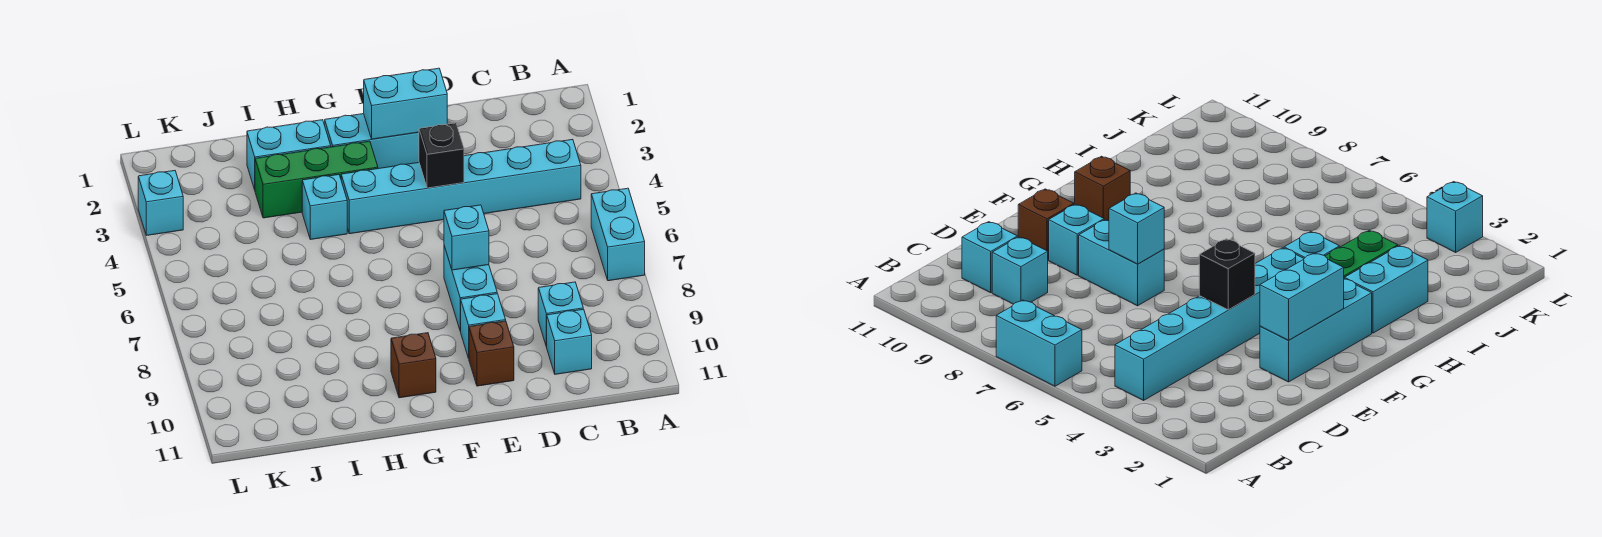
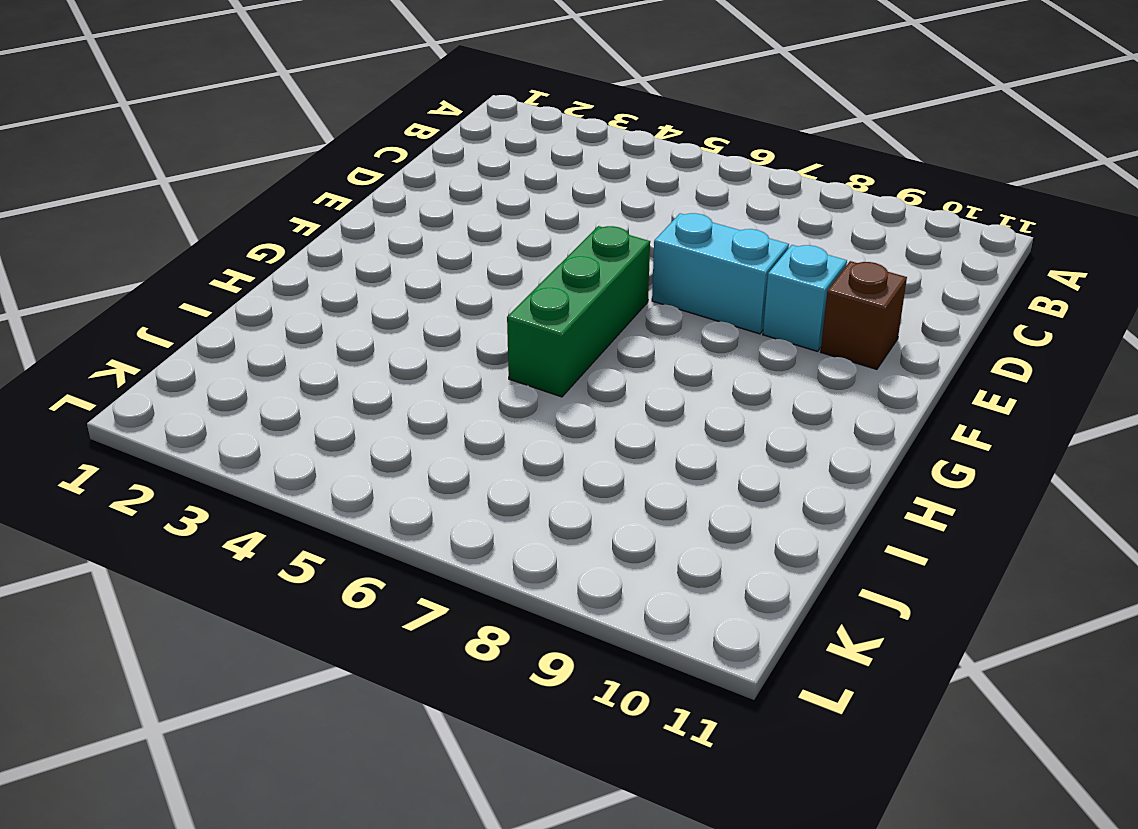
green 1x3 brick [507,226,650,397] -> green 1x3 brick moved to [255,141,378,218]
none -> cyan 1x2 brick [591,188,645,281]
none -> cyan 1x6 brick [341,139,581,234]
none -> cyan 1x1 brick [538,282,583,347]

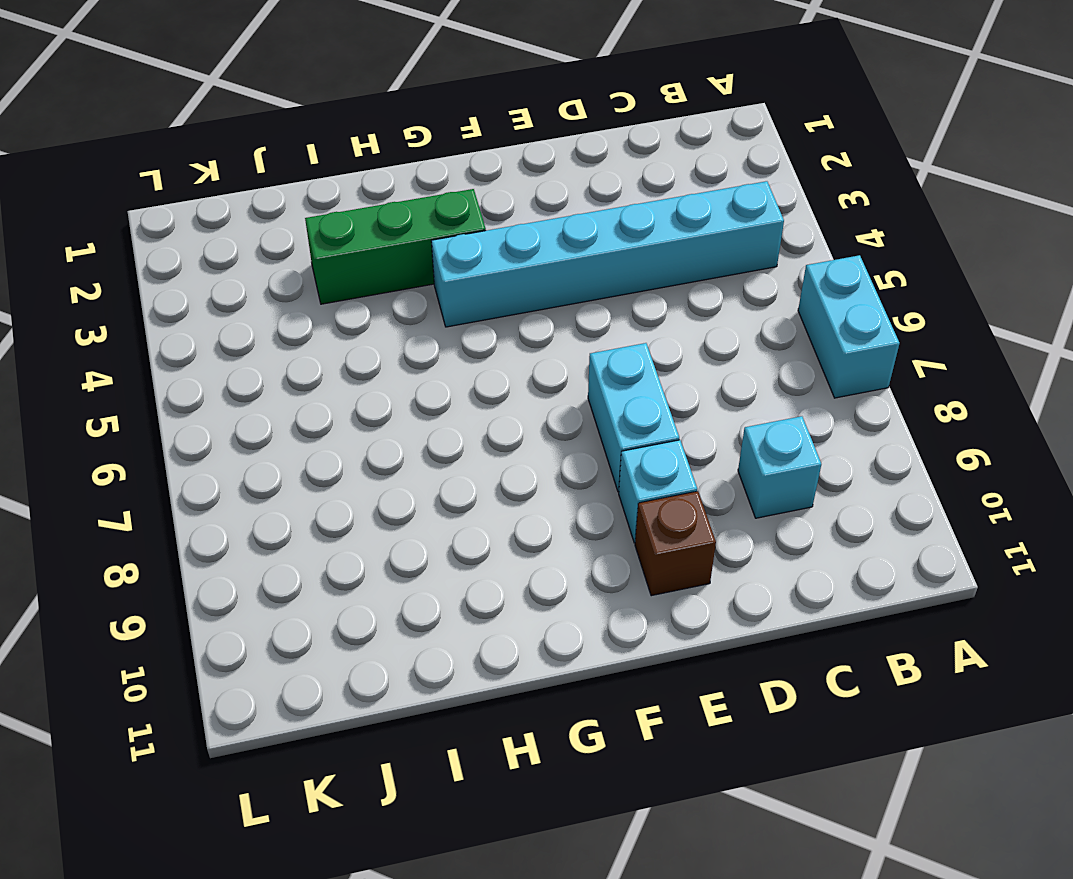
none -> cyan 1x1 brick [547,309,592,374]
none -> cyan 1x3 brick [325,114,419,169]
none -> brown 1x1 brick [391,333,436,398]

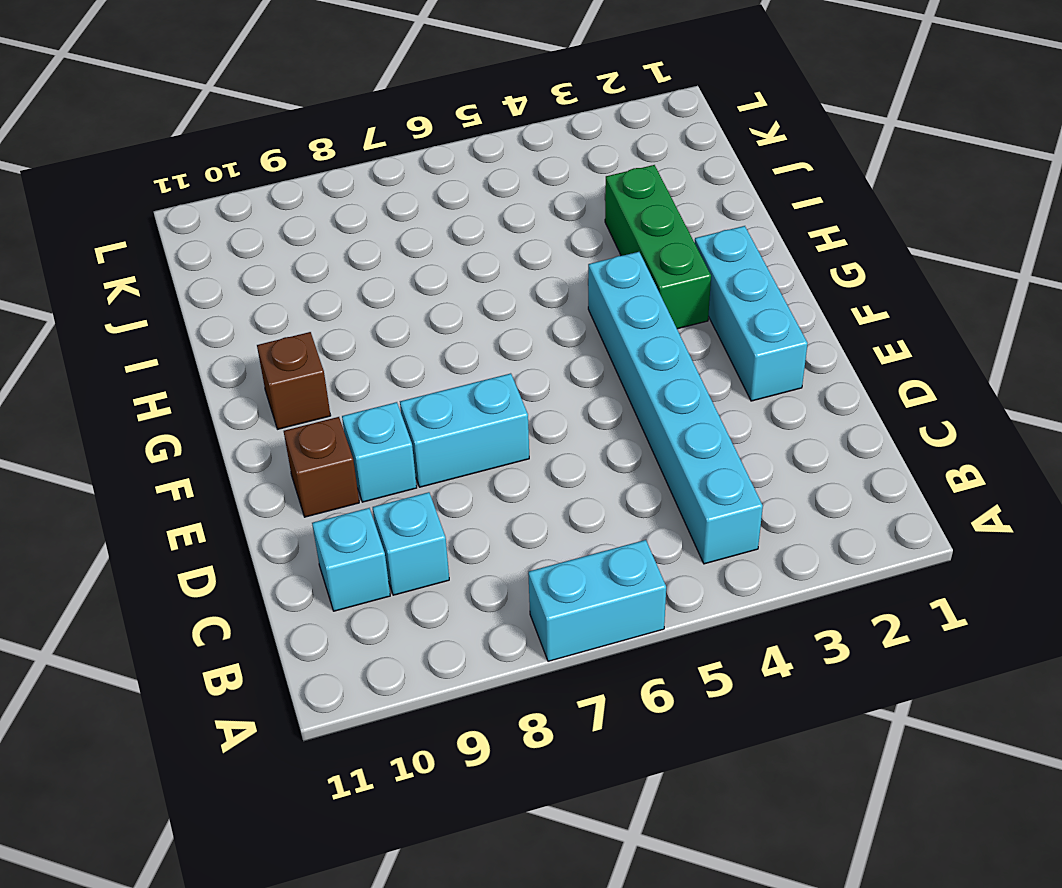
none -> cyan 1x2 brick [247,120,331,190]
none -> cyan 1x1 brick [302,175,347,240]
none -> cyan 1x1 brick [138,171,183,236]

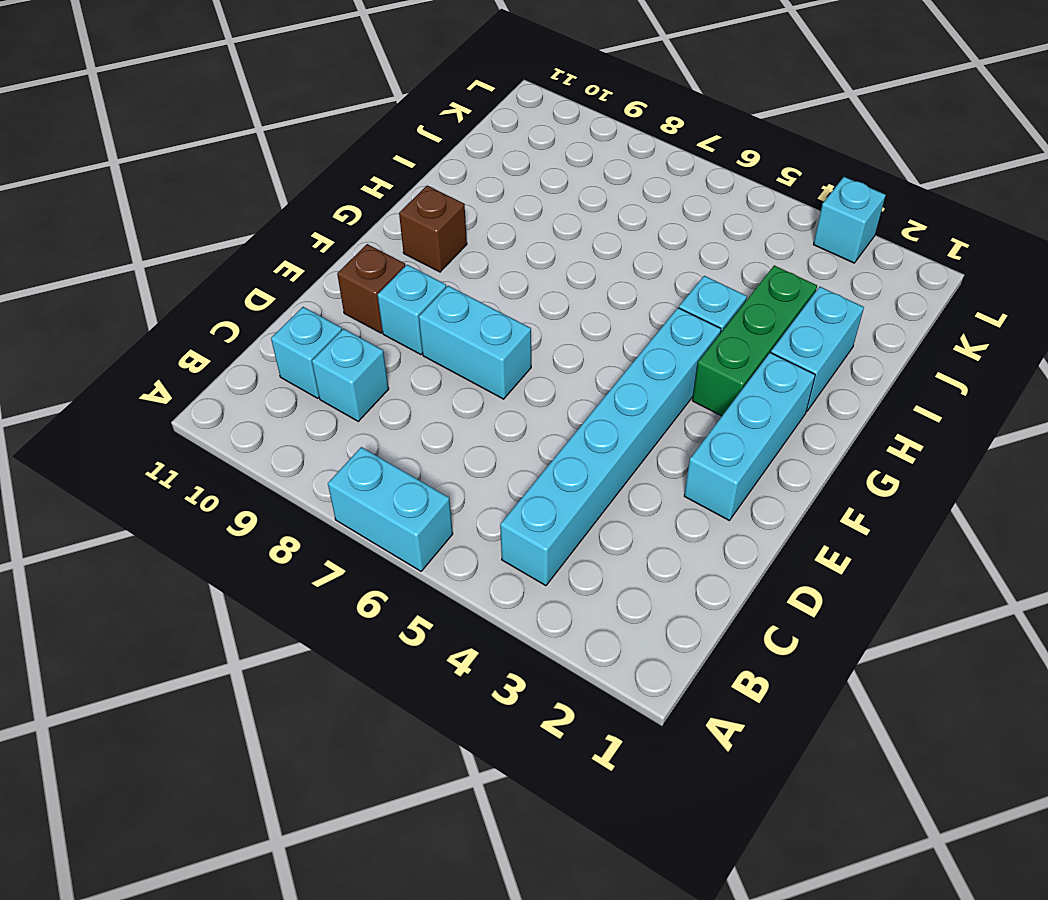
none -> cyan 1x2 brick [364,68,447,139]
none -> black 1x1 brick [419,123,464,188]
none -> cyan 1x1 brick [444,205,489,270]

